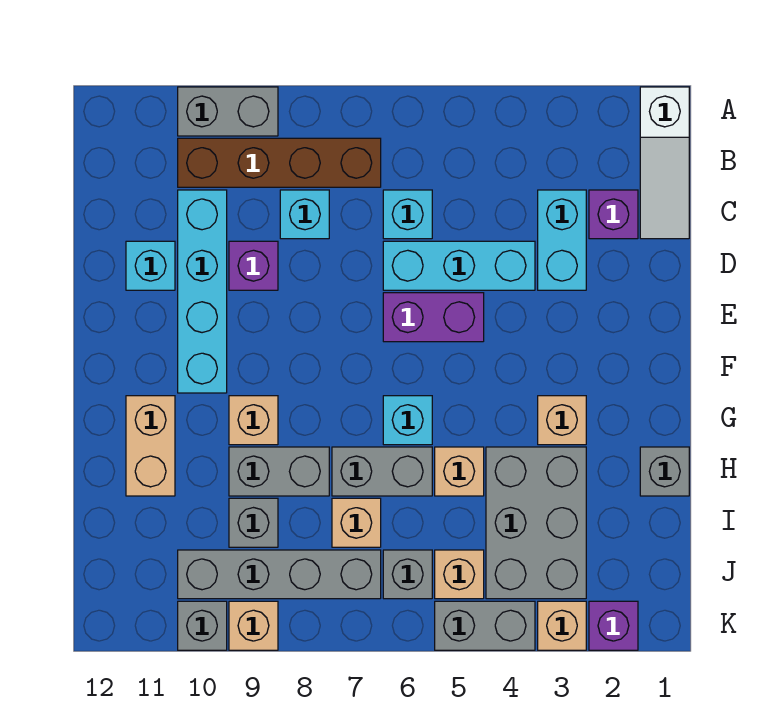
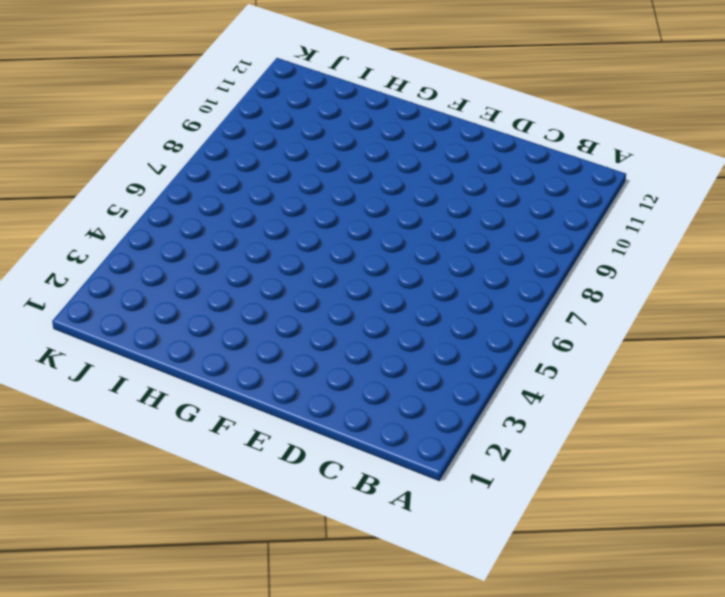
none -> white 1x3 slope [640,87,689,239]
none -> grey 1x2 brick [178,87,278,136]
none -> brown 1x4 brick [178,138,381,187]
none -> purple 1x1 brick [589,190,638,239]

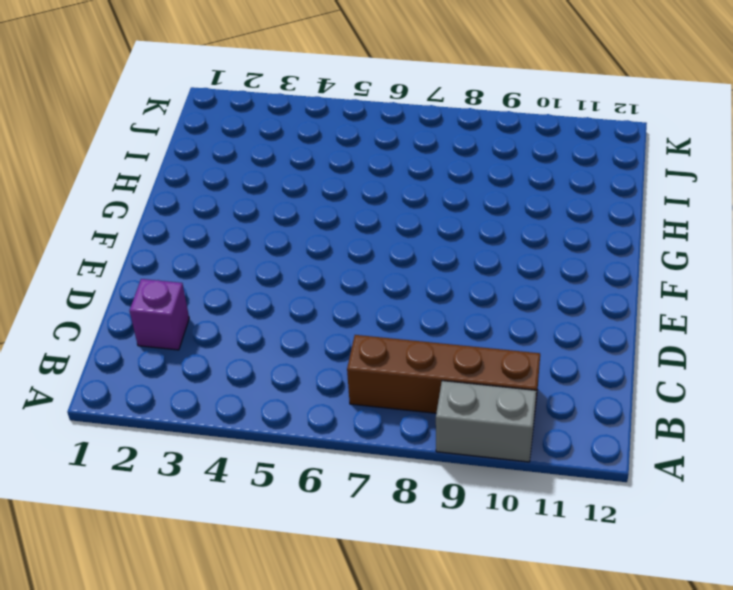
none -> white 1x3 slope [640,87,689,239]
none -> cyan 1x2 brick [538,190,586,290]
none -> cyan 1x1 brick [383,190,432,239]
none -> cyan 1x1 brick [280,190,329,239]

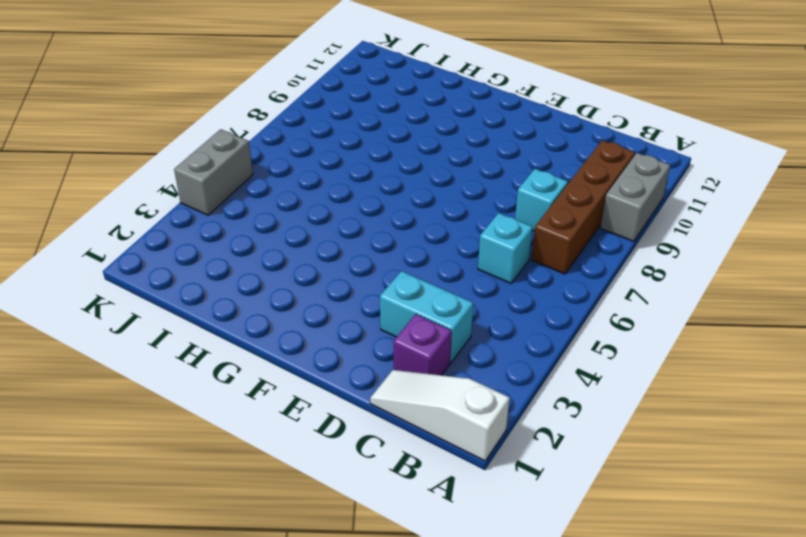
none -> cyan 1x4 brick [178,190,227,393]
none -> cyan 1x3 brick [383,241,535,290]
none -> purple 1x1 brick [229,241,278,290]
none -> cyan 1x1 brick [126,241,175,290]

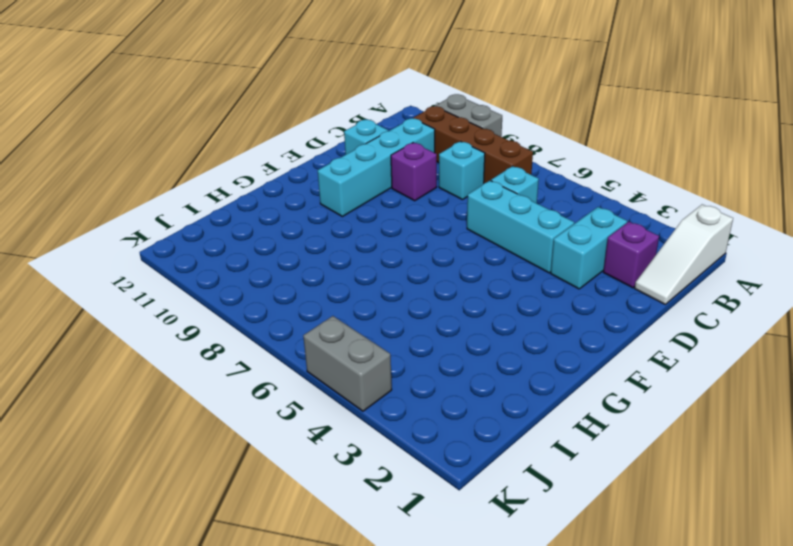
none -> purple 1x2 brick [383,293,484,342]
none -> tan 1x1 brick [538,396,586,445]
none -> cyan 1x1 brick [383,396,432,445]
none -> tan 1x1 brick [229,396,278,445]

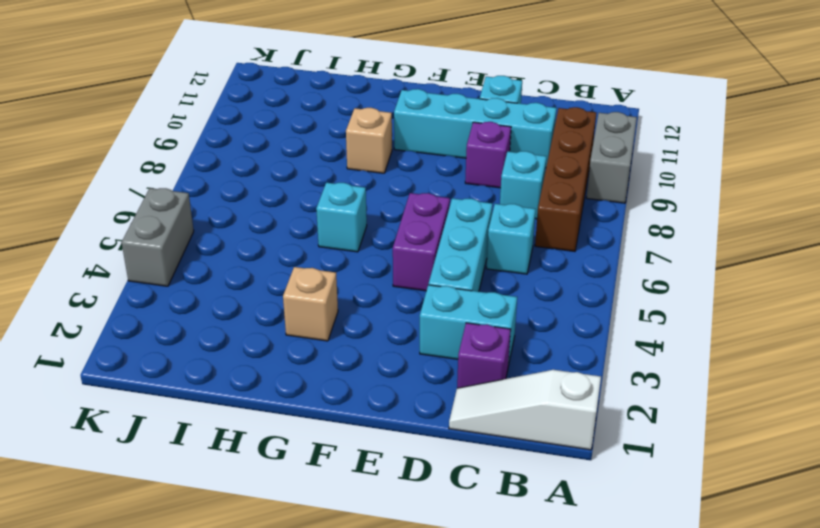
none -> tan 1x2 brick [126,396,175,496]
none -> grey 1x1 brick [640,447,689,496]
none -> grey 2x3 brick [486,447,586,599]
none -> tan 1x1 brick [435,447,484,496]

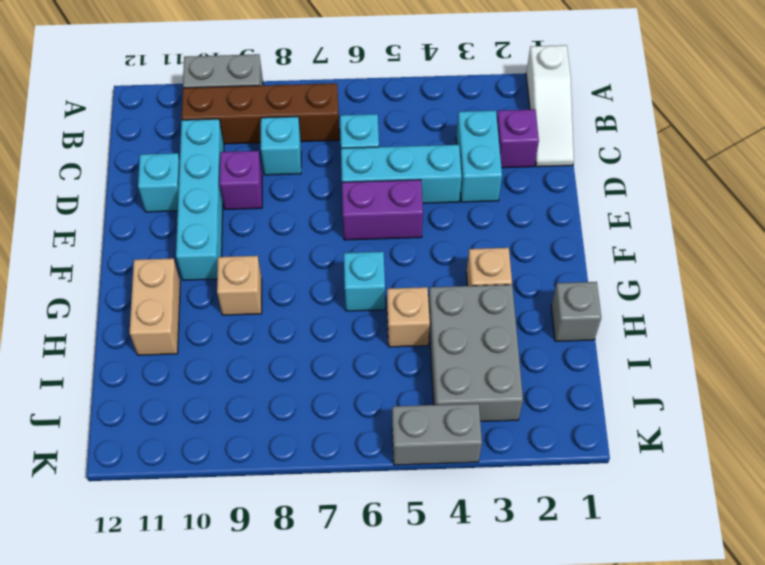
none -> grey 1x2 brick [332,447,432,496]
none -> grey 1x2 brick [229,447,329,496]
none -> tan 1x1 brick [332,498,381,547]
none -> grey 1x1 brick [229,498,278,547]

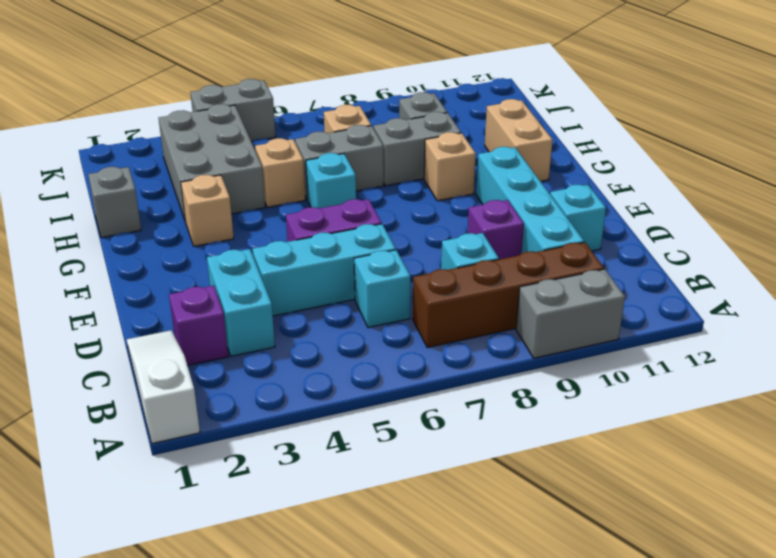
none -> tan 1x1 brick [435,550,484,599]
none -> grey 1x1 brick [383,550,432,599]
none -> grey 1x4 brick [178,550,381,599]
none -> purple 1x1 brick [589,601,638,650]

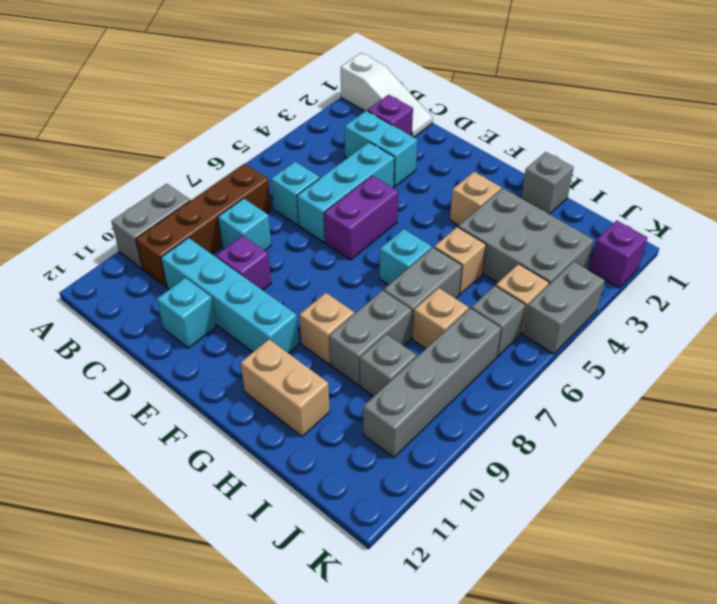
none -> tan 1x1 brick [538,601,586,650]
none -> tan 1x1 brick [229,601,278,650]
none -> grey 1x1 brick [178,601,227,650]

